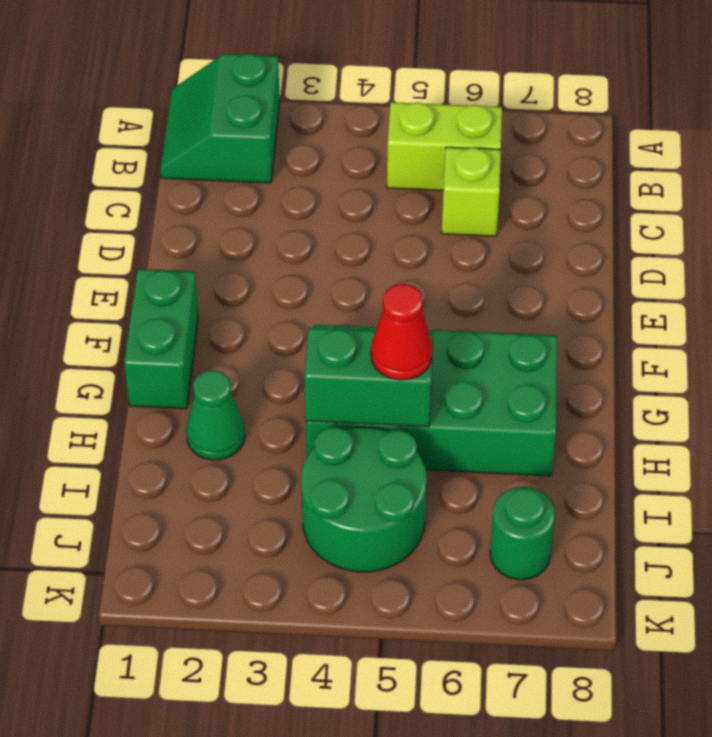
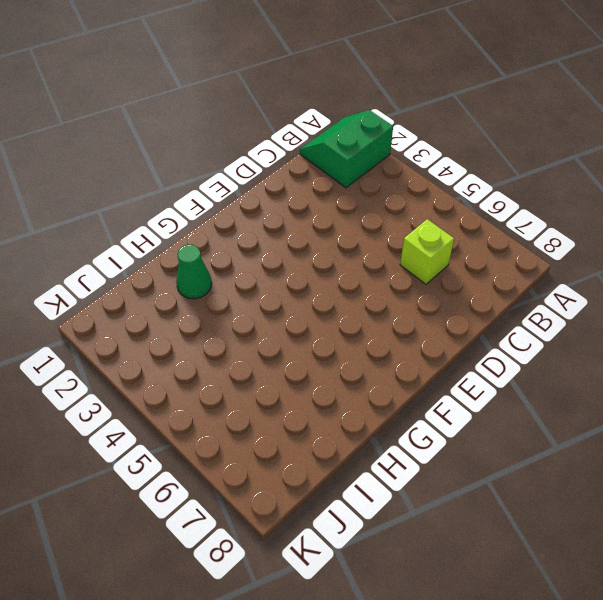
none -> lime 1x2 brick [387,102,502,191]
none -> green 1x2 brick [124,269,198,409]

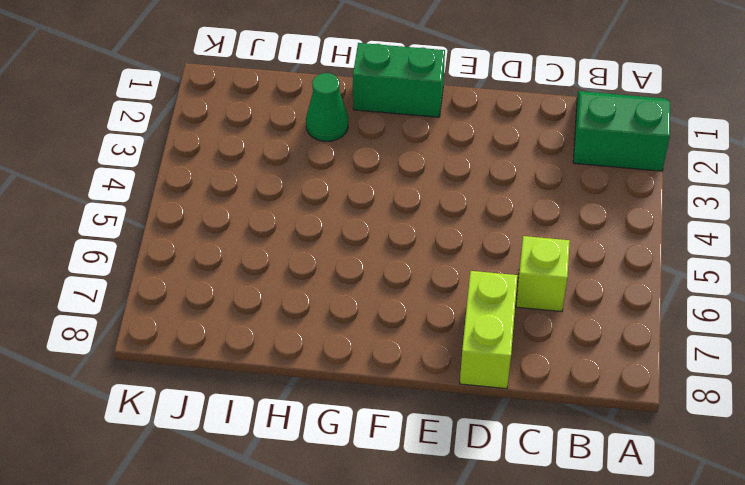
lime 1x2 brick [460,271,518,389] -> lime 1x2 brick moved to [387,102,502,191]
none -> green 2x4 brick [306,325,557,476]
none -> green 2x2 round brick [301,427,427,572]

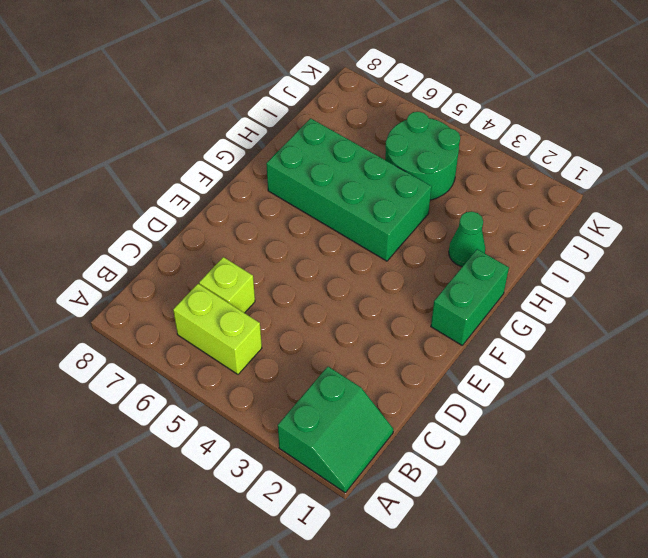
none -> green 1x1 round brick [490,487,555,580]
none -> green 1x2 brick [305,328,433,427]

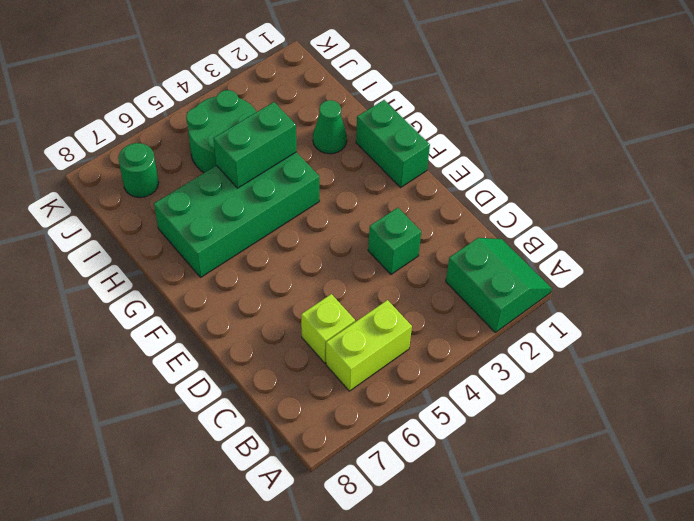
green 1x1 brick [368,208,421,274] -> none
none -> red 1x1 cone [371,284,433,380]

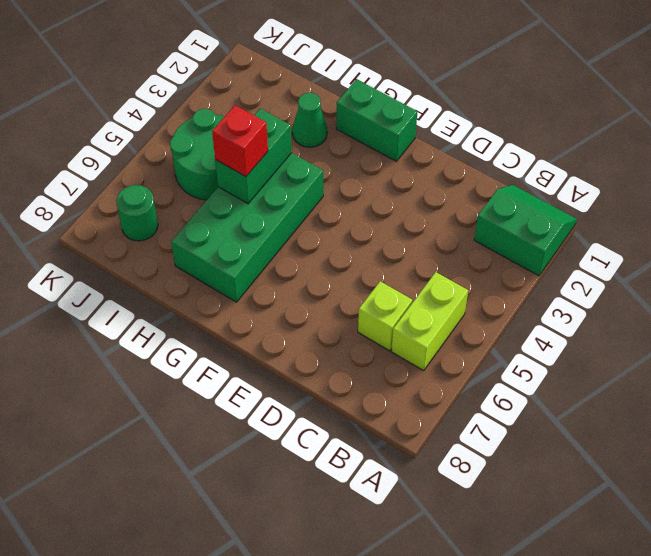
red 1x1 brick [212,105,268,177] -> red 1x1 cone [371,284,433,380]

